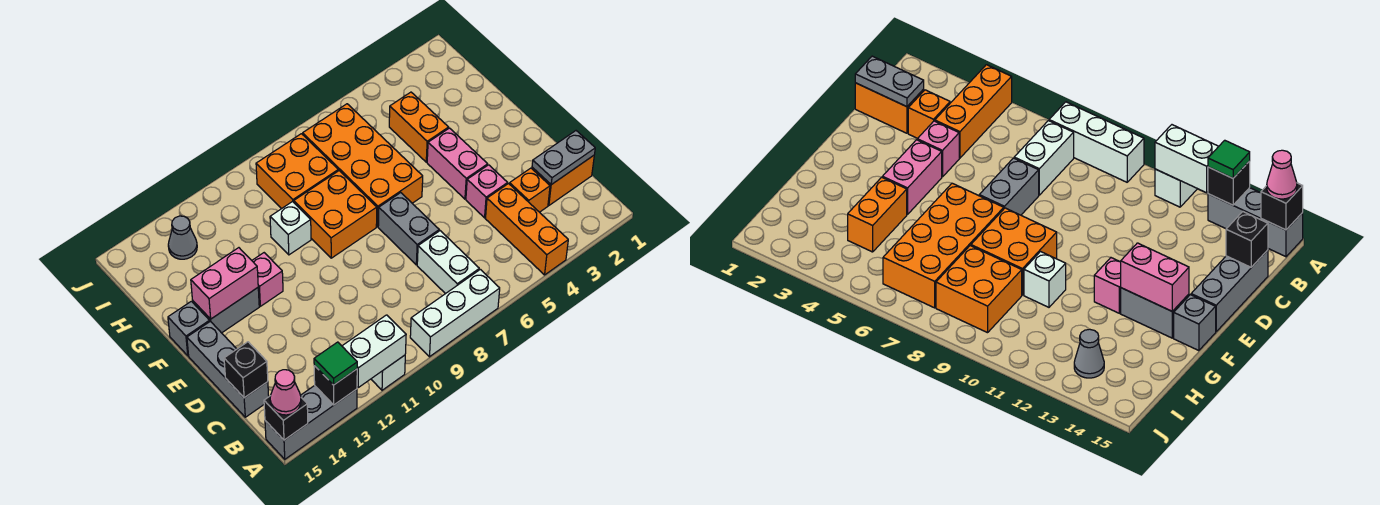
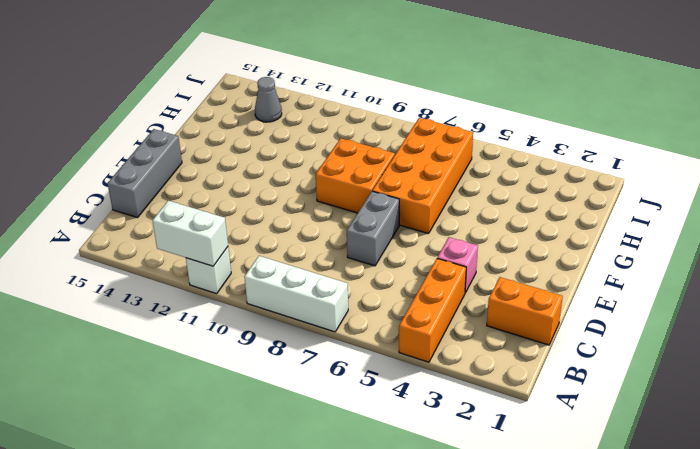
none -> grey 1x3 brick [265,386,357,459]
none -> white 1x2 brick [417,231,479,294]
none -> orange 1x1 brick [510,168,550,212]

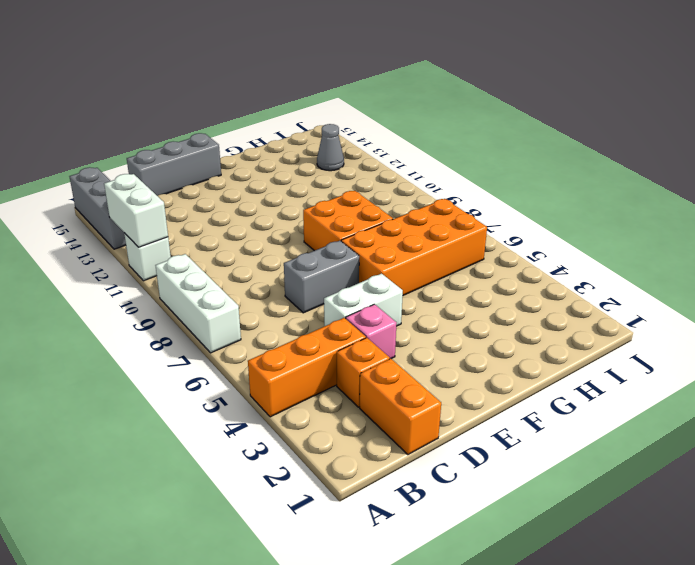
white 1x2 brick [324,274,403,326] -> white 1x2 brick moved to [417,231,479,294]
none -> pink 1x2 brick [427,128,488,199]
none -> pink 1x1 brick [252,253,283,306]
none -> grey 1x2 brick [193,288,259,333]

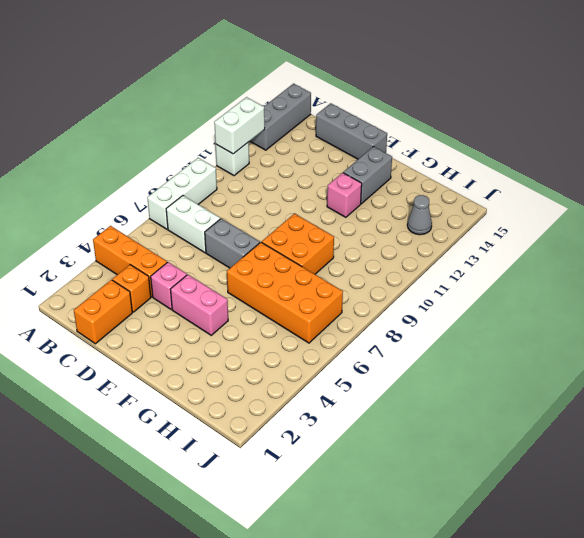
none -> grey 1x1 brick [168,301,210,356]
none -> orange 1x2 brick [389,92,449,162]
none -> white 1x1 brick [270,201,311,255]

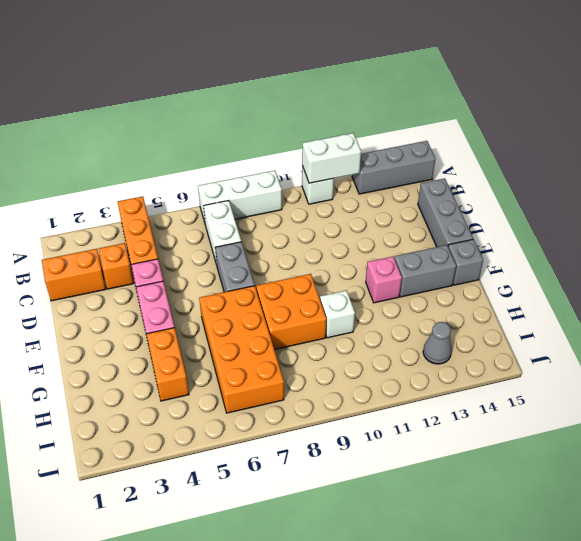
none -> orange 2x2 brick [256,134,338,209]
none -> black 1x1 brick [314,366,357,405]
none -> black 1x1 brick [264,396,308,440]

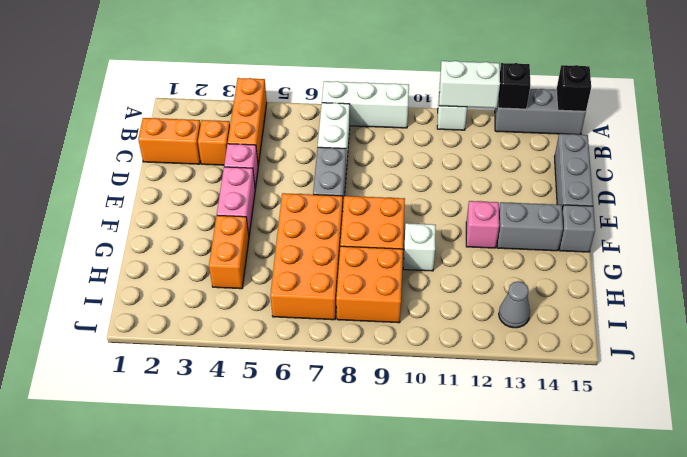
none -> grey 1x2 plate [532,131,595,185]
none -> black 1x1 brick [224,342,268,398]
none -> pink 1x2 brick [191,248,258,319]

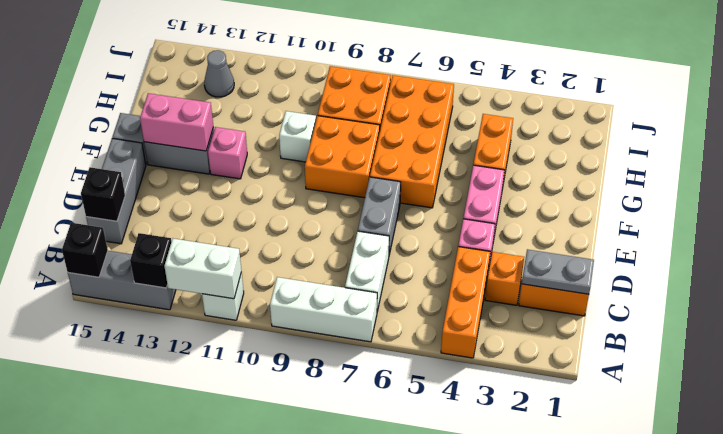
none -> green 1x1 tile [314,342,357,385]
none -> pink 1x1 cone [270,370,301,415]

